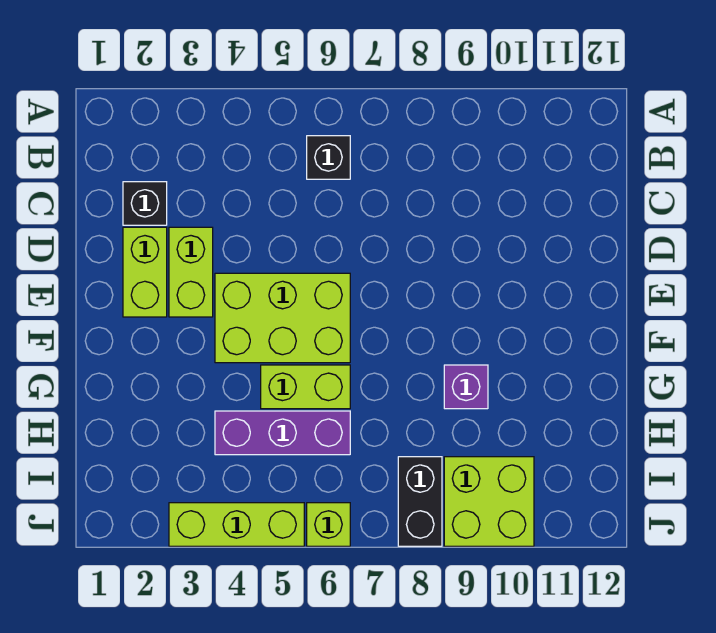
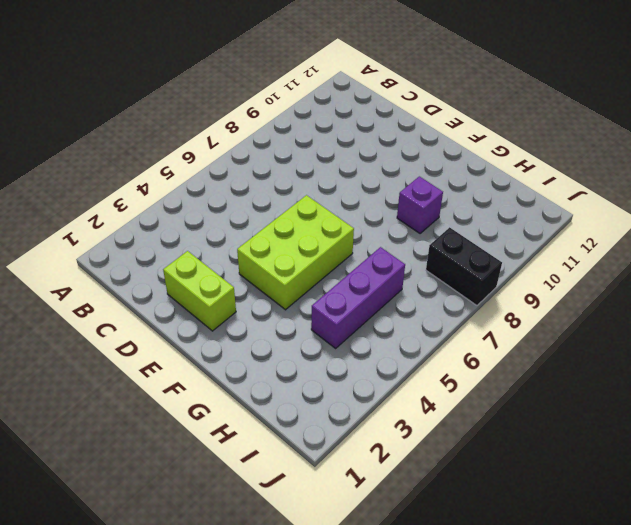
none -> black 1x1 brick [307,136,350,179]
none -> black 1x1 brick [123,182,167,225]
none -> lime 1x2 brick [169,227,213,317]

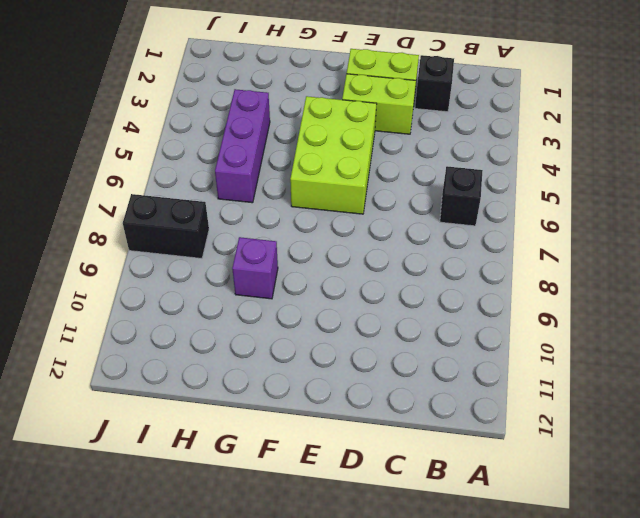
none -> lime 1x2 brick [261,365,350,409]
none -> lime 2x2 brick [444,457,534,546]
none -> lime 1x3 brick [169,503,304,546]

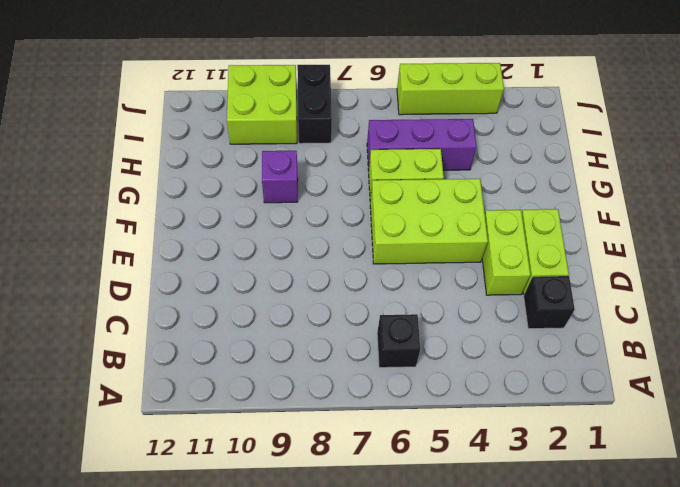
none -> lime 1x1 brick [307,503,350,546]

